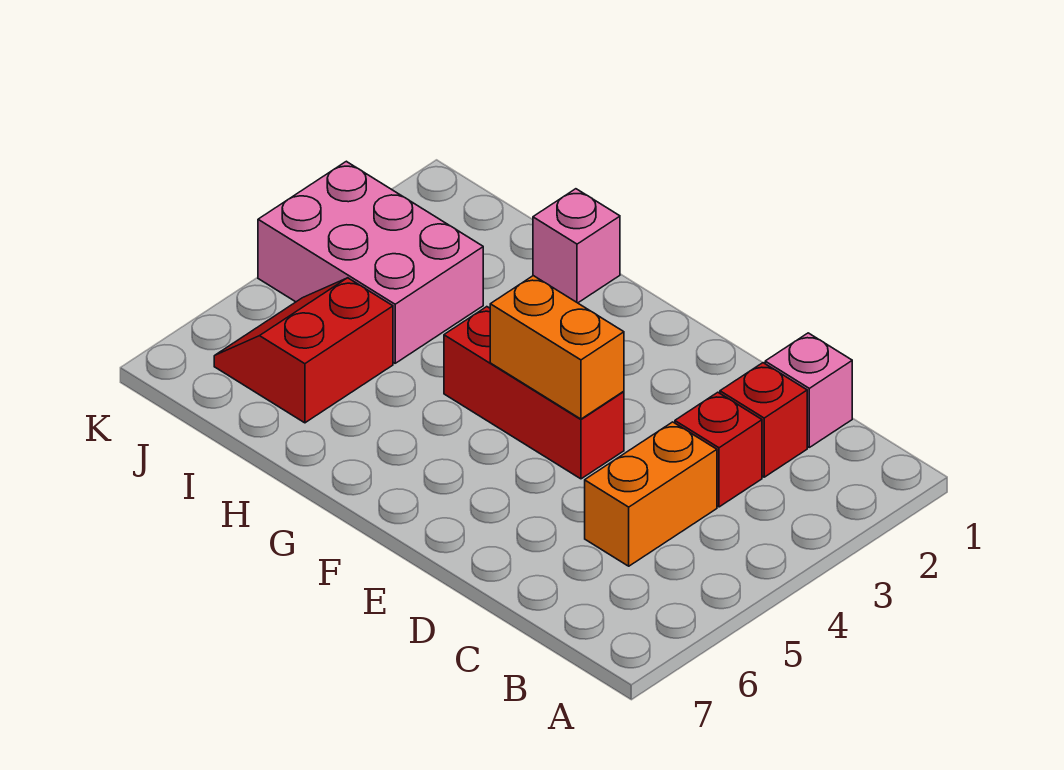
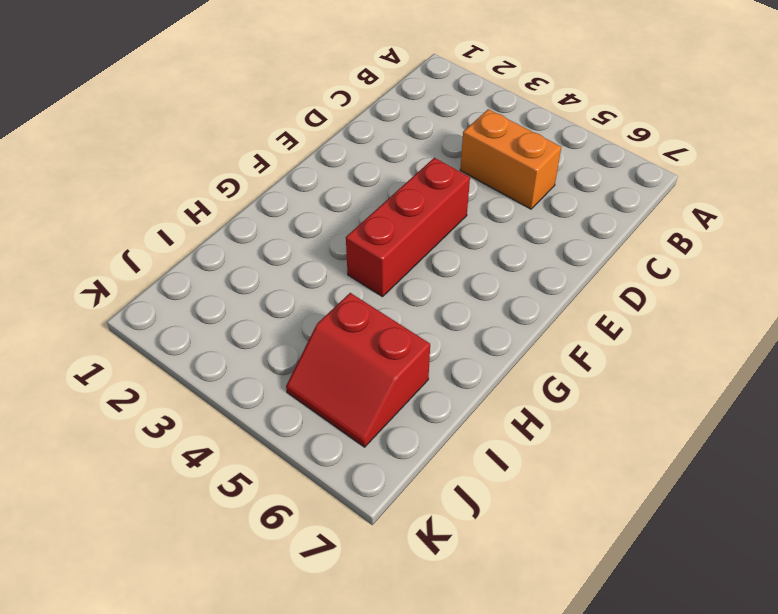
none -> pink 1x1 brick [765,333,852,447]
none -> red 1x1 brick [720,363,807,477]

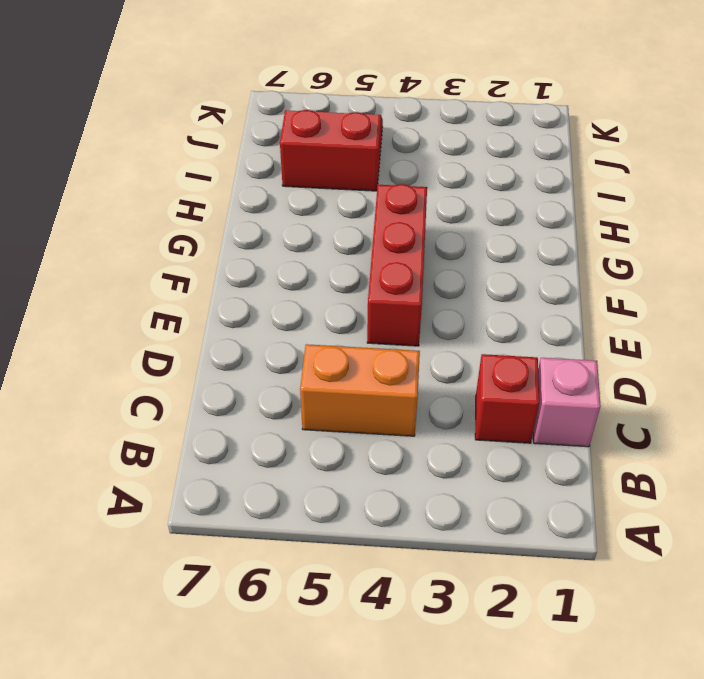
none -> red 1x1 brick [675,392,762,507]
none -> pink 1x1 brick [533,189,620,303]

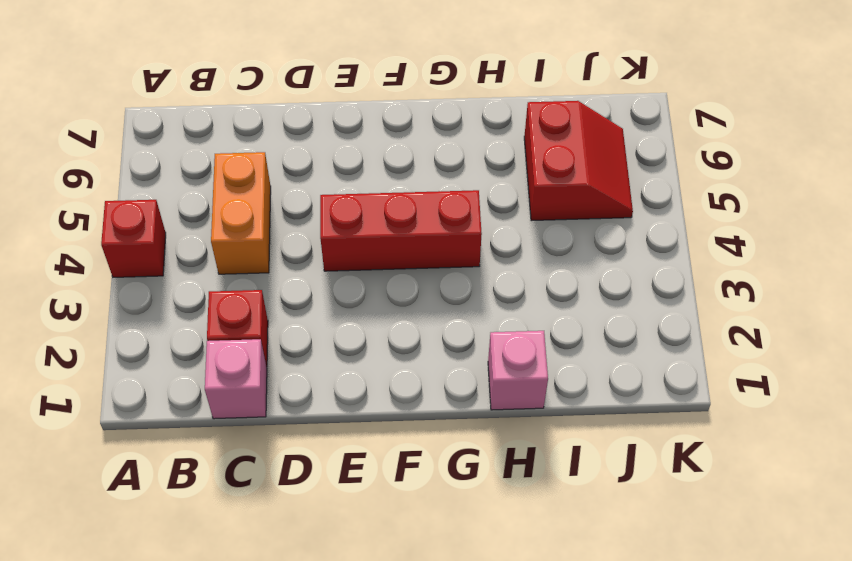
red 1x1 brick [101,200,166,277] -> red 1x1 brick moved to [675,392,762,507]
none -> pink 2x3 brick [258,161,483,363]
none -> orange 1x2 brick [490,276,624,419]

